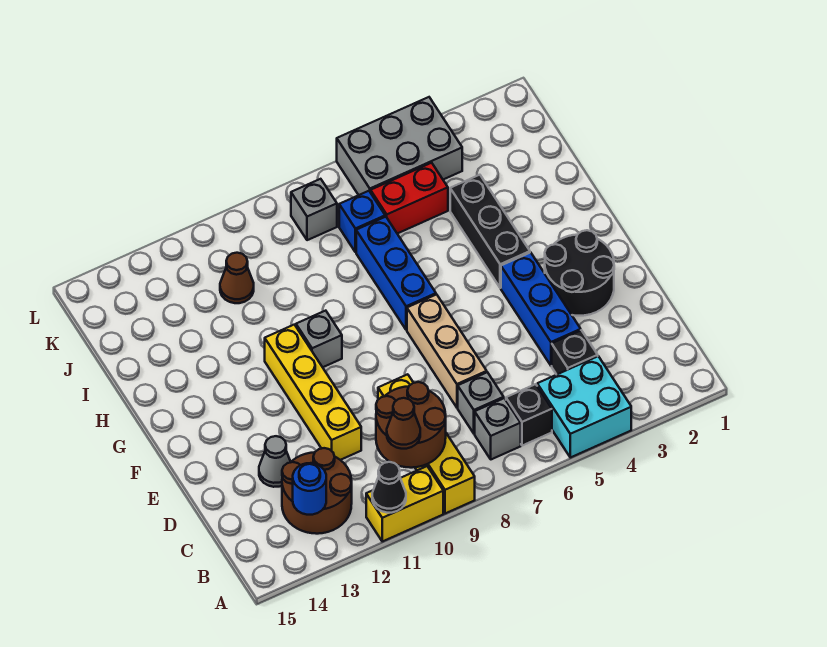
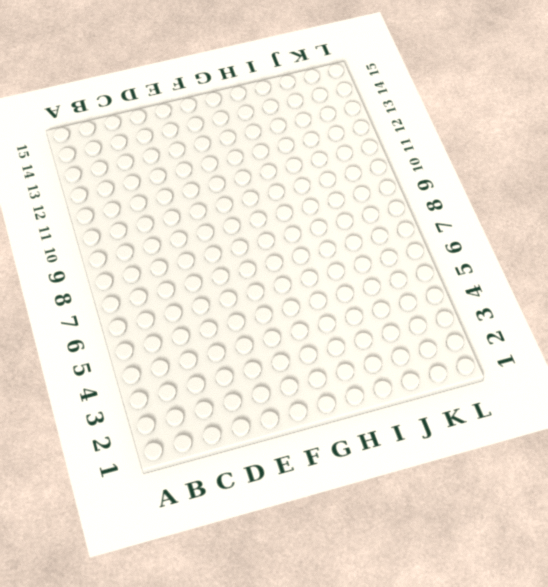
none -> cyan 2x2 brick [537,356,631,458]
none -> yellow 1x4 brick [378,374,475,514]
none -> yellow 1x2 brick [366,466,443,541]

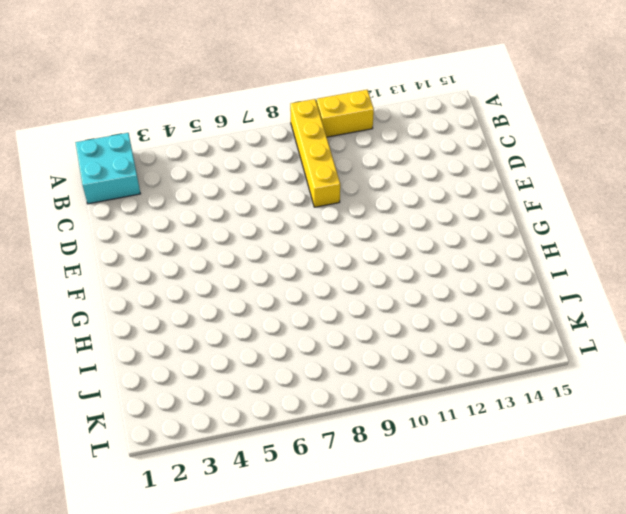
cyan 2x2 brick [75,133,140,204] -> cyan 2x2 brick moved to [537,356,631,458]
none -> black 1x1 brick [506,384,552,446]
none -> grey 1x1 brick [475,398,521,459]
none -> brown 2x2 round brick [282,448,352,534]

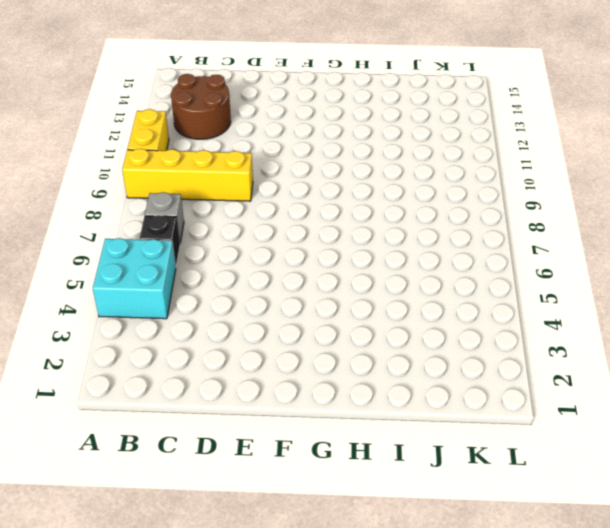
none -> black 1x1 brick [552,330,598,375]
none -> grey 1x1 brick [458,372,504,434]
none -> blue 1x3 brick [501,252,581,366]

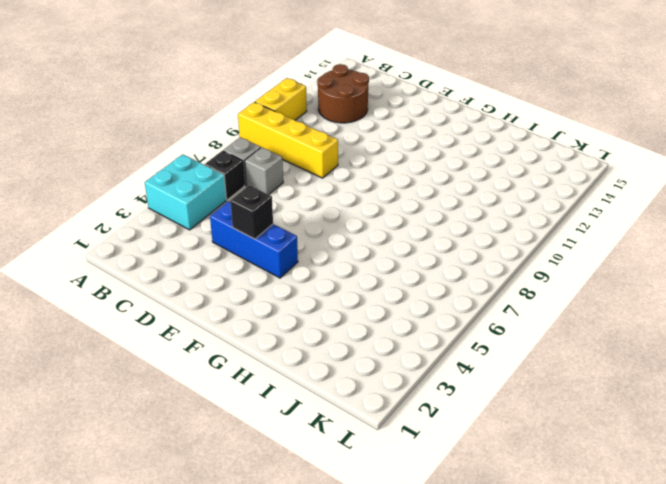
black 1x1 brick [230,185,273,239] -> black 1x1 brick moved to [552,330,598,375]
none -> tan 1x3 brick [407,294,487,408]
none -> yellow 1x4 brick [265,325,361,460]
none -> grey 1x1 cone [259,436,290,487]

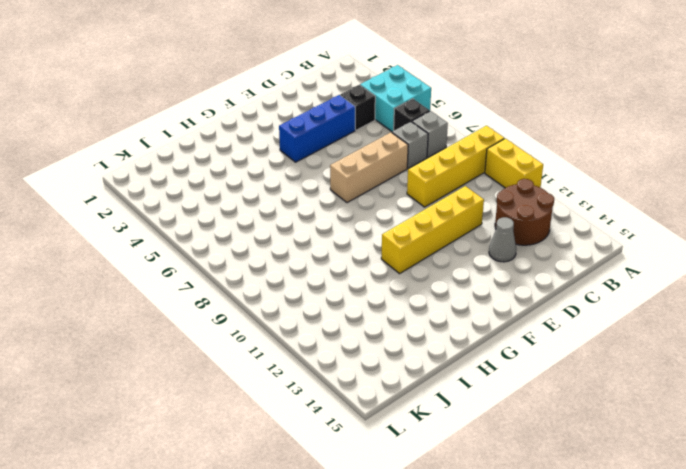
none -> black 2x2 round brick [545,230,614,316]
none -> black 1x3 brick [450,175,530,288]
none -> blue 1x3 brick [356,217,436,330]

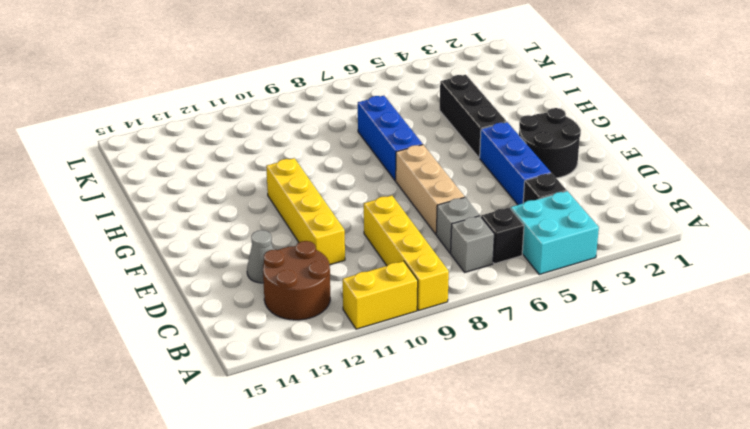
none -> grey 1x1 brick [296,311,342,367]
none -> red 1x2 brick [371,163,448,234]
none -> blue 1x1 brick [339,191,385,252]

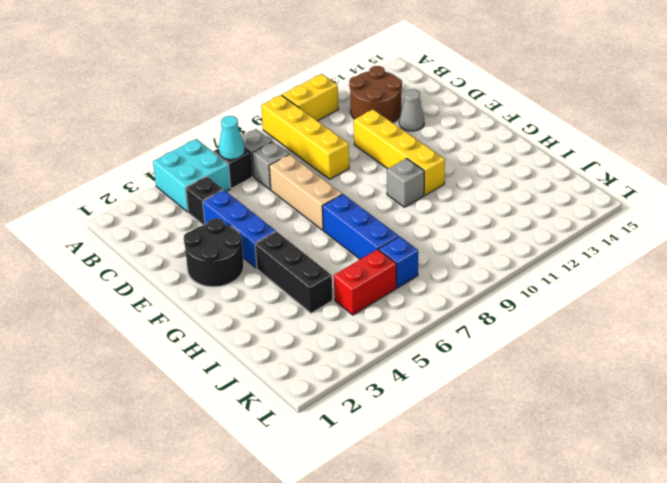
cyan 1x1 cone [219,116,245,160] -> none
none -> brown 1x1 cone [220,253,254,303]
none -> grey 2x3 brick [337,97,462,195]
none -> grey 1x1 brick [291,179,337,240]

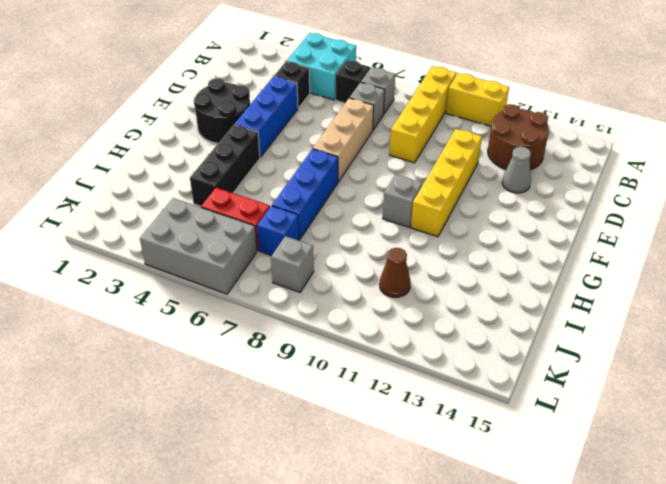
none -> black 1x1 cone [372,462,406,513]
none -> brown 2x2 round brick [376,382,446,468]
none -> blue 1x1 round brick [293,463,326,515]

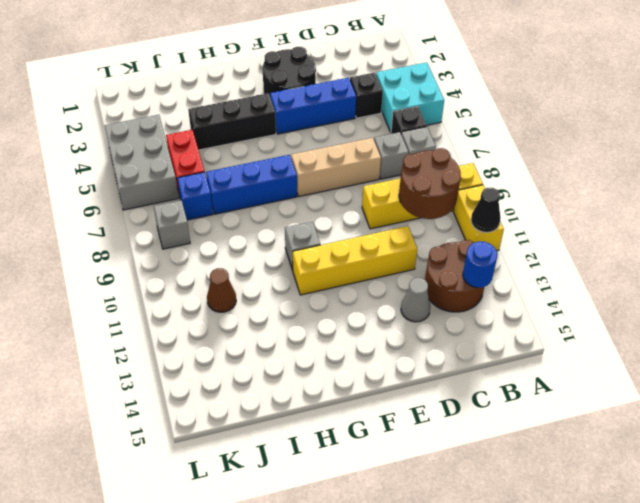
none -> brown 1x1 cone [387,398,420,449]

